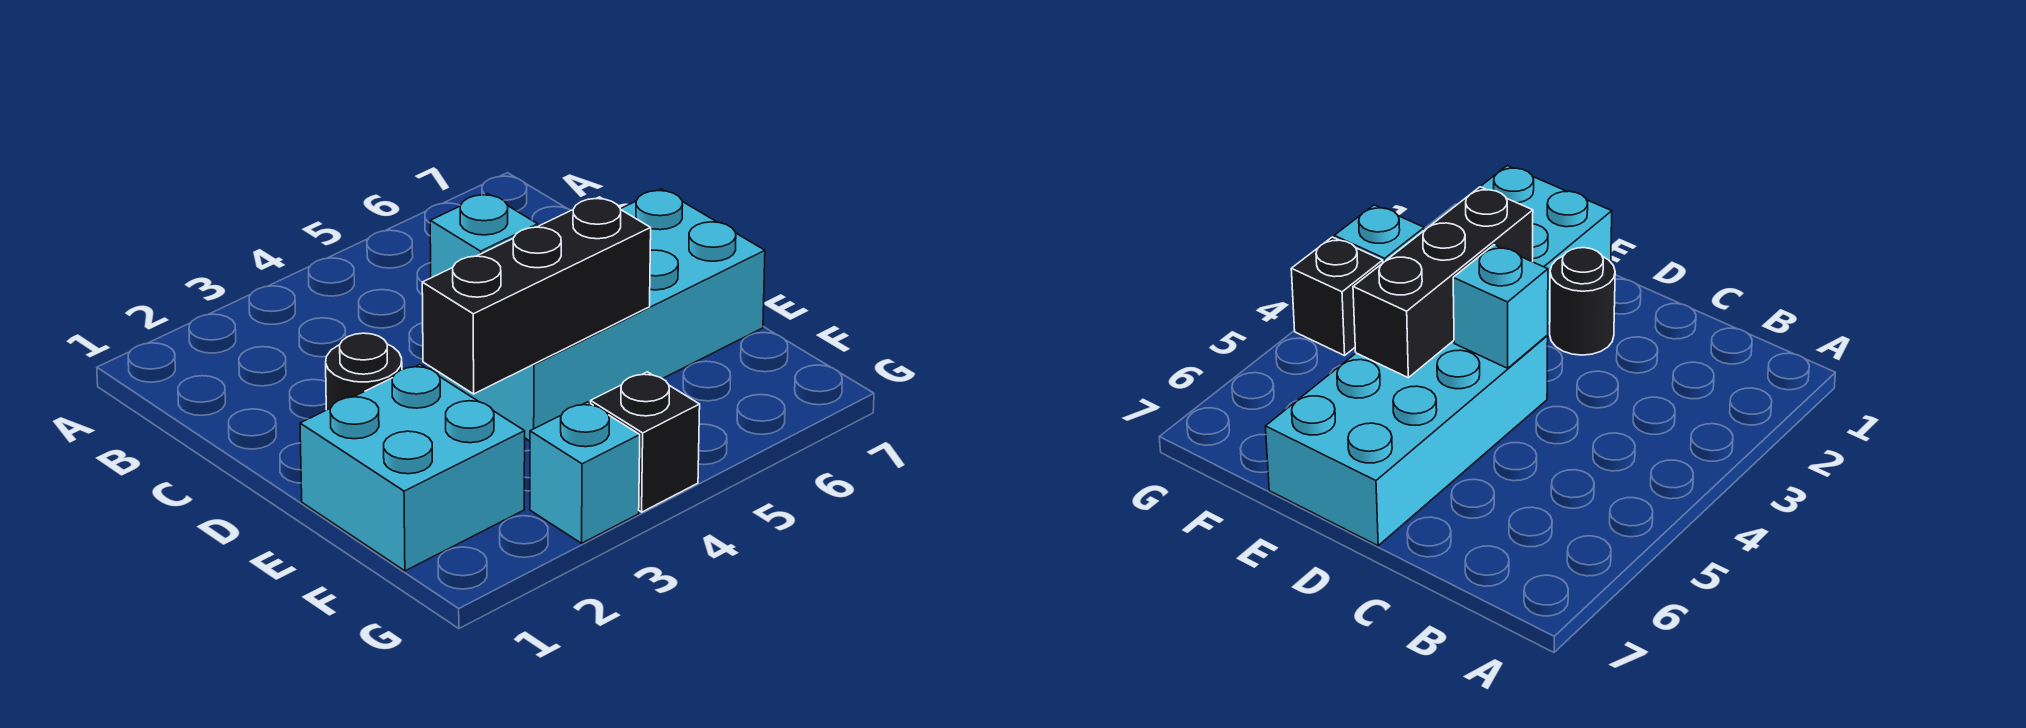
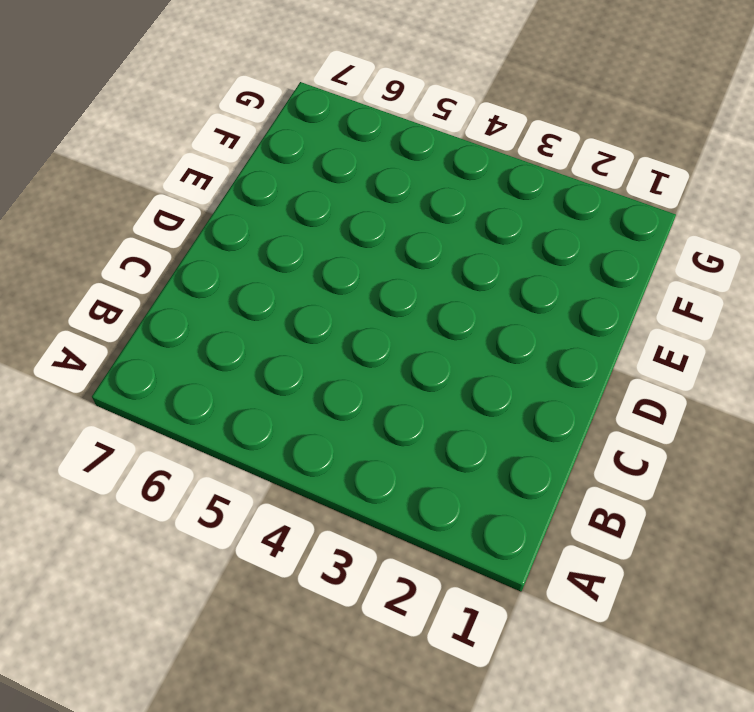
none -> black 1x1 round brick [326,333,402,410]
none -> cyan 2x4 brick [431,189,765,441]

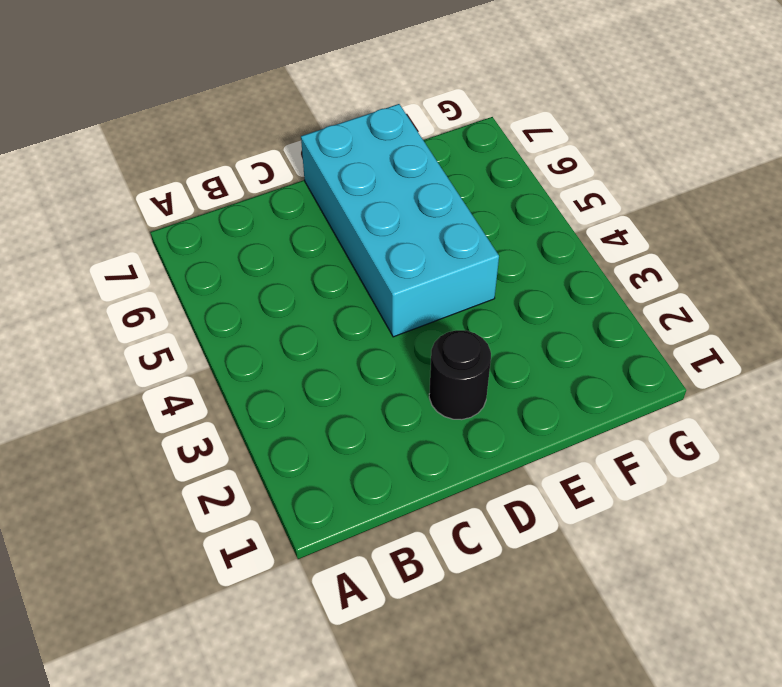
none -> cyan 2x2 brick [300,364,525,571]
none -> cyan 1x1 brick [530,402,640,543]

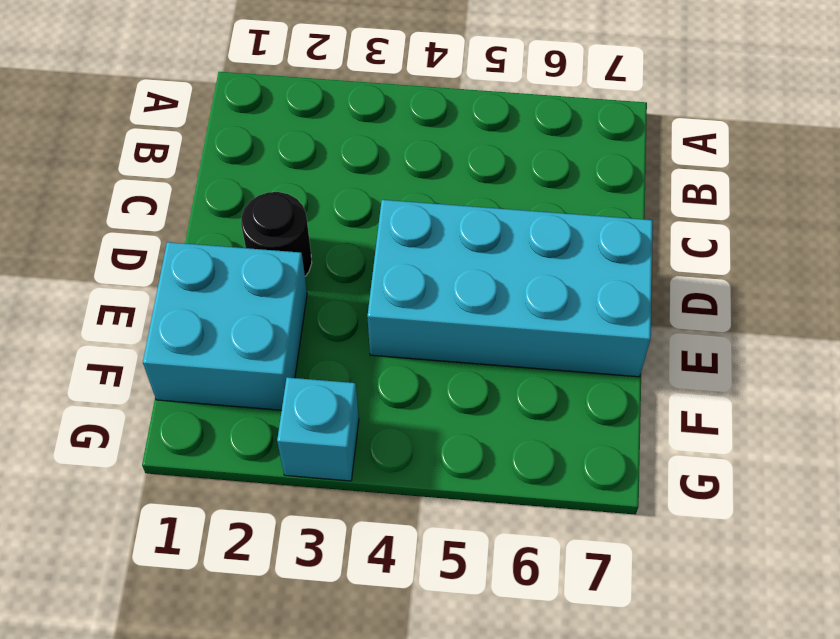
none -> black 1x1 brick [591,372,700,512]
none -> cyan 1x1 brick [430,193,538,278]

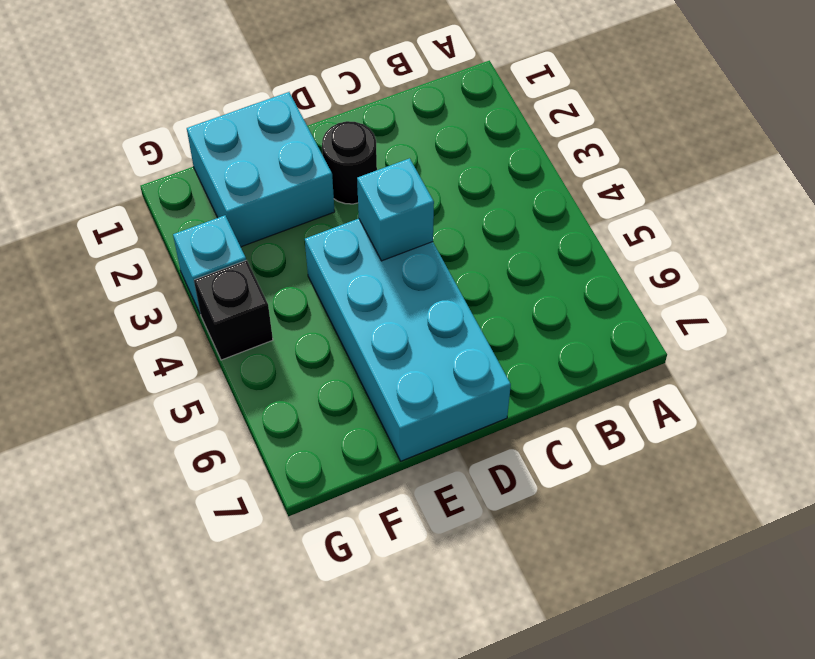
none -> black 1x3 brick [422,197,651,394]

